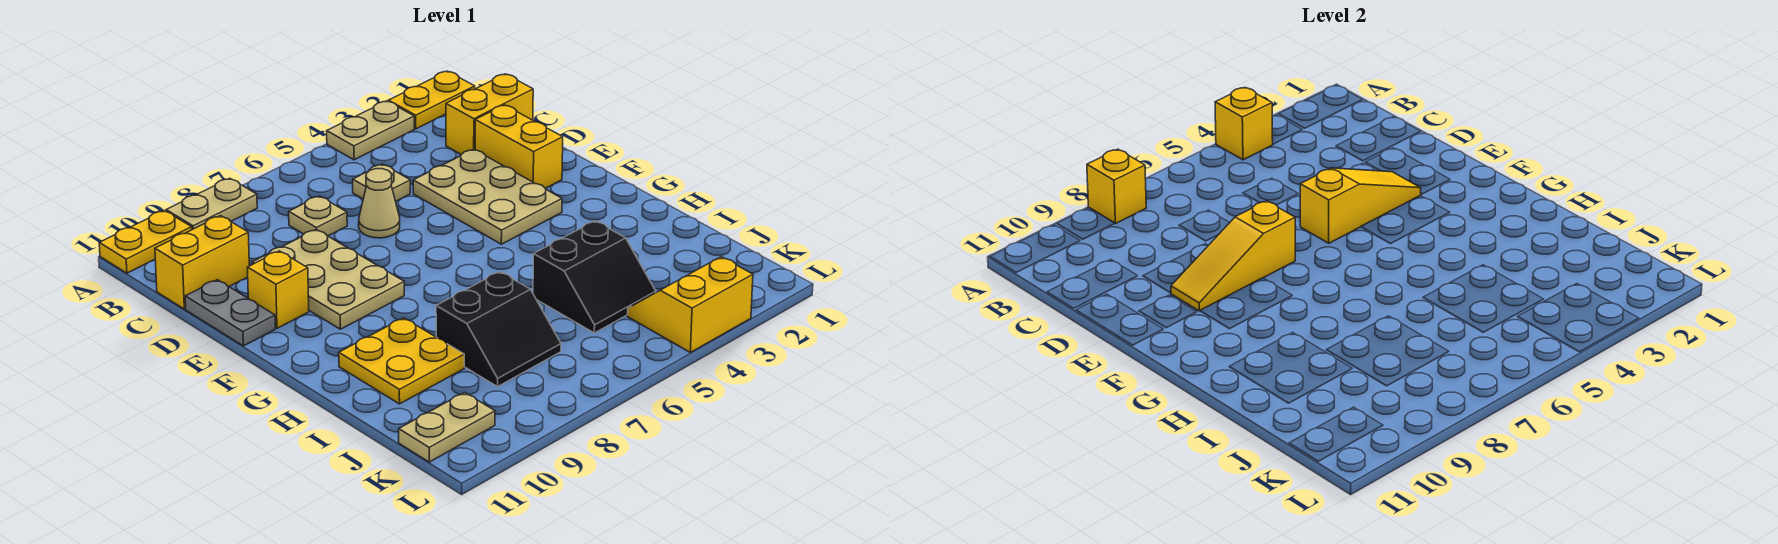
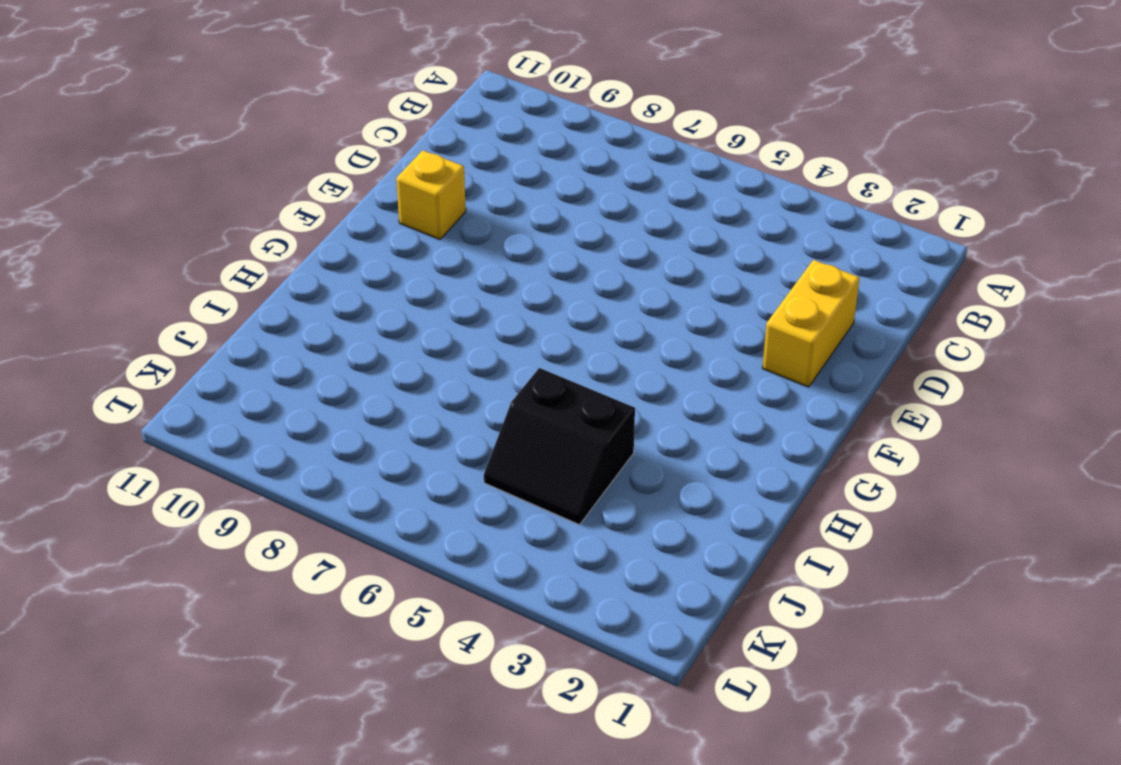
none -> yellow 1x2 plate [388,71,475,129]
none -> tan 1x2 plate [327,101,414,160]
none -> tan 1x2 plate [166,178,257,230]

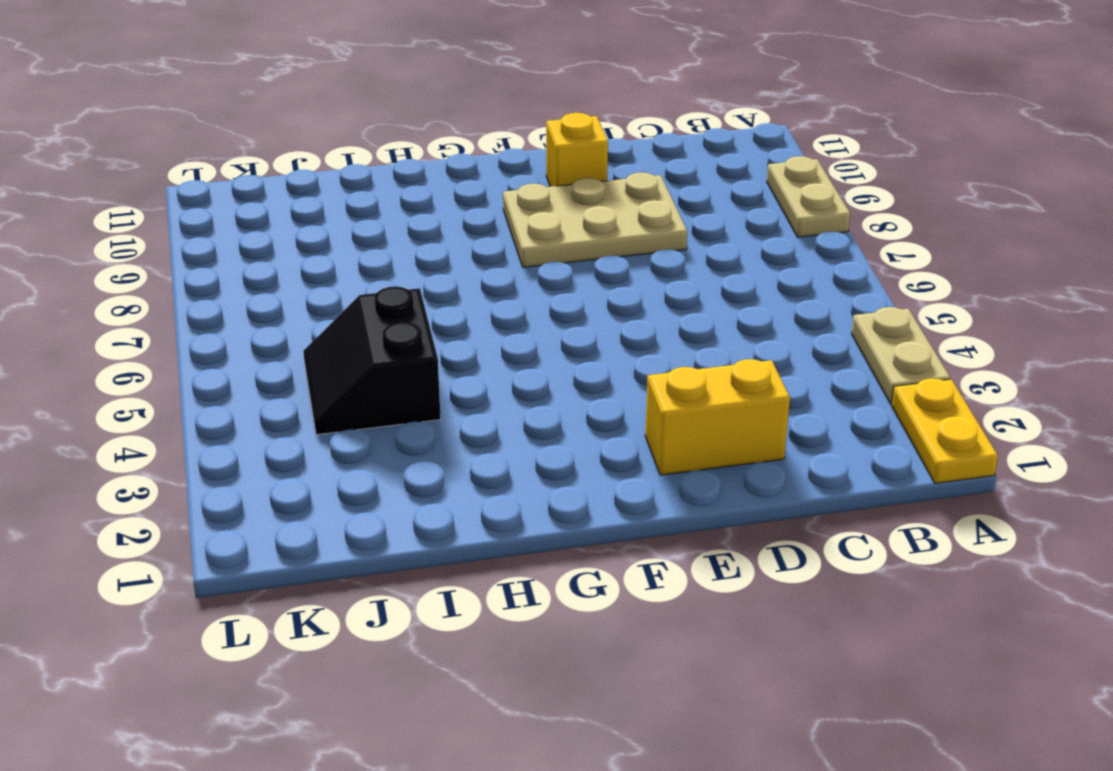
none -> yellow 1x2 plate [99,211,192,273]
none -> yellow 1x2 brick [446,74,533,154]
none -> tan 1x1 plate [353,164,410,201]

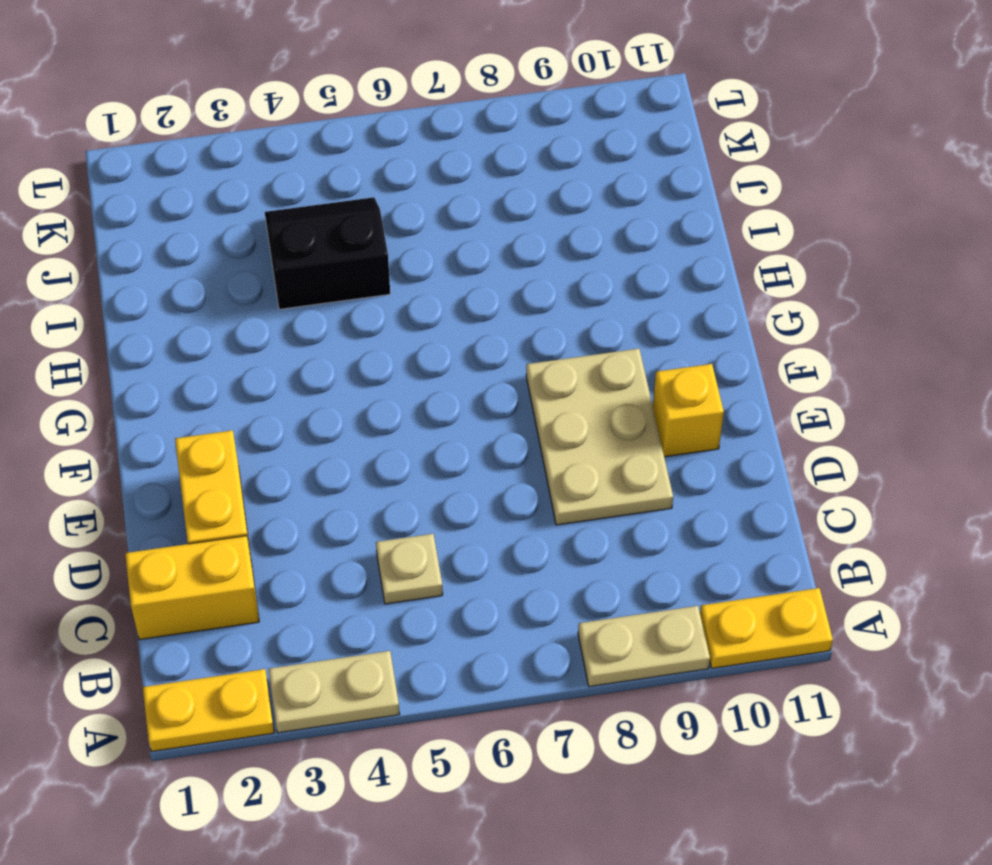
none -> tan 1x1 plate [289,196,347,236]
none -> yellow 1x2 brick [155,216,249,309]
none -> tan 2x3 plate [413,149,562,244]

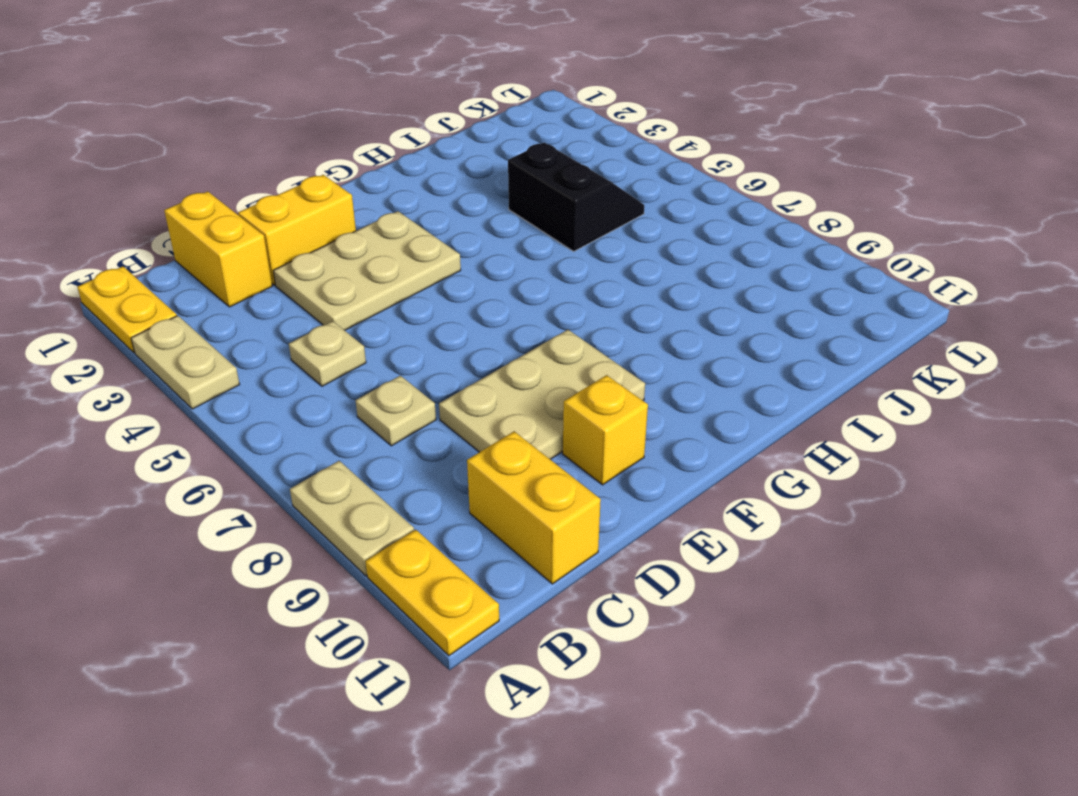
none -> tan 1x1 cone [359,169,400,238]
none -> grey 1x2 plate [185,280,275,346]
none -> yellow 2x2 plate [339,318,464,404]

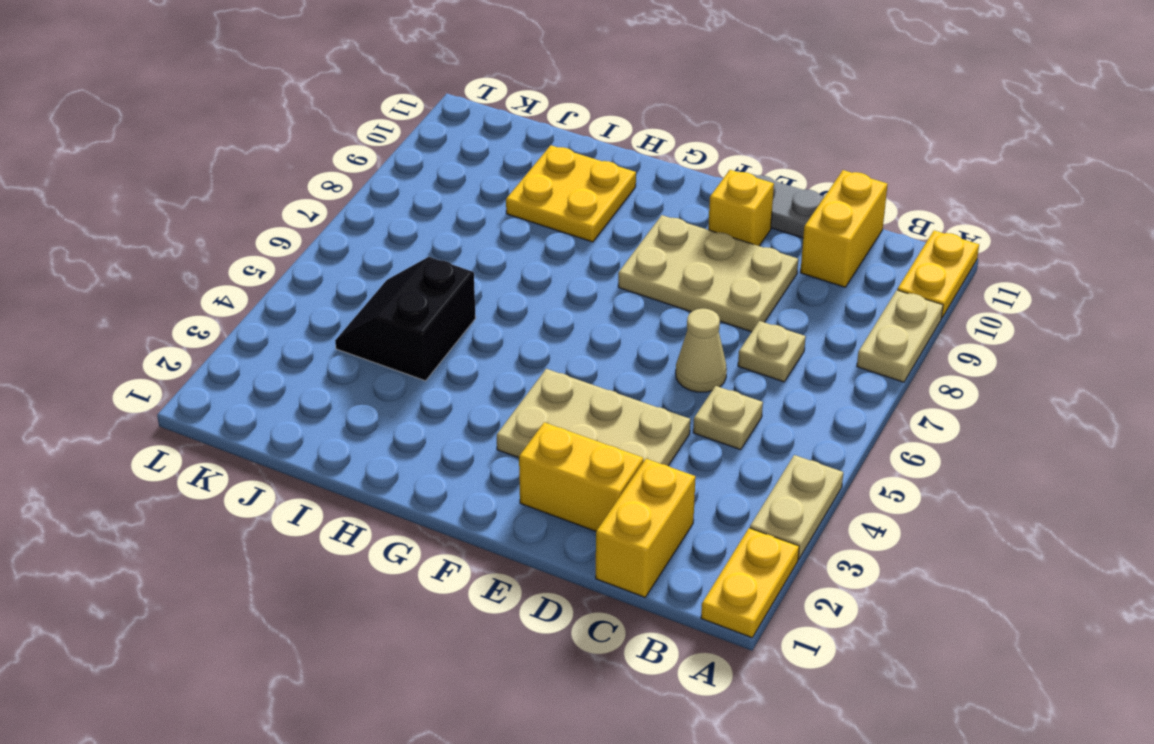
none -> black 2x2 slope [436,272,561,387]
none -> yellow 2x2 slope [627,257,753,352]
none -> tan 1x2 plate [399,393,495,462]

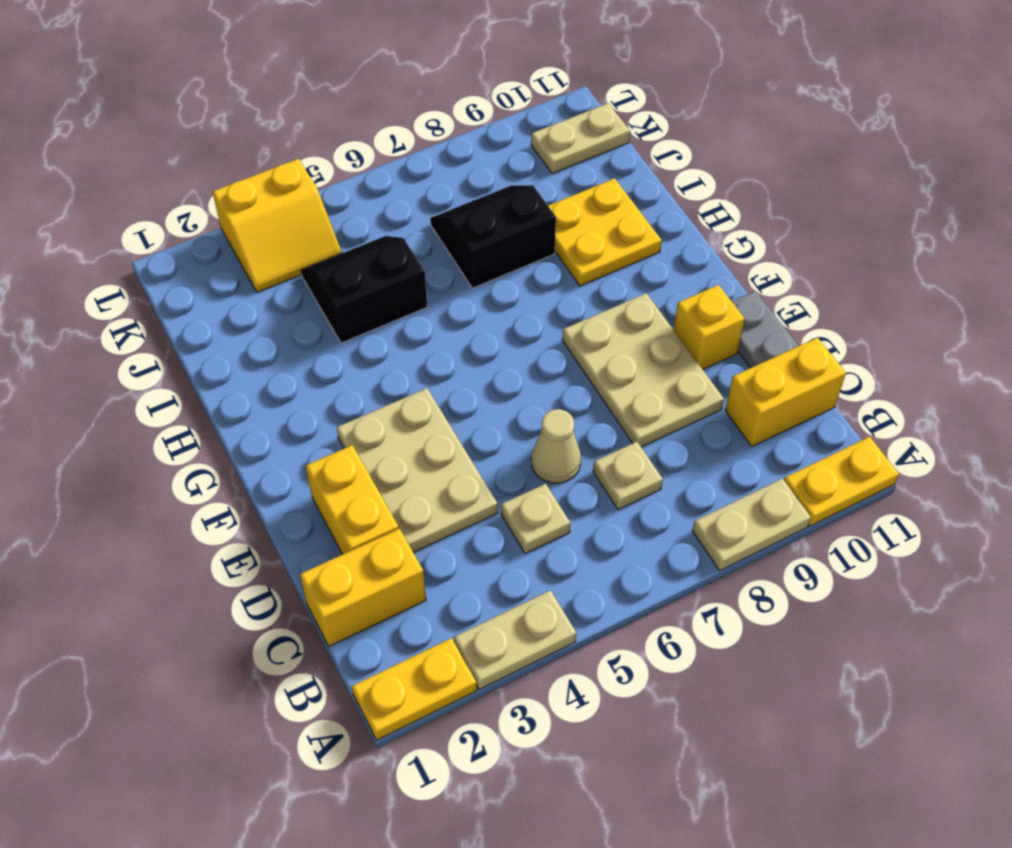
none -> yellow 1x1 brick [1215,87,1273,160]
none -> yellow 1x1 brick [1087,149,1146,224]
none -> yellow 1x3 slope [1300,168,1421,243]

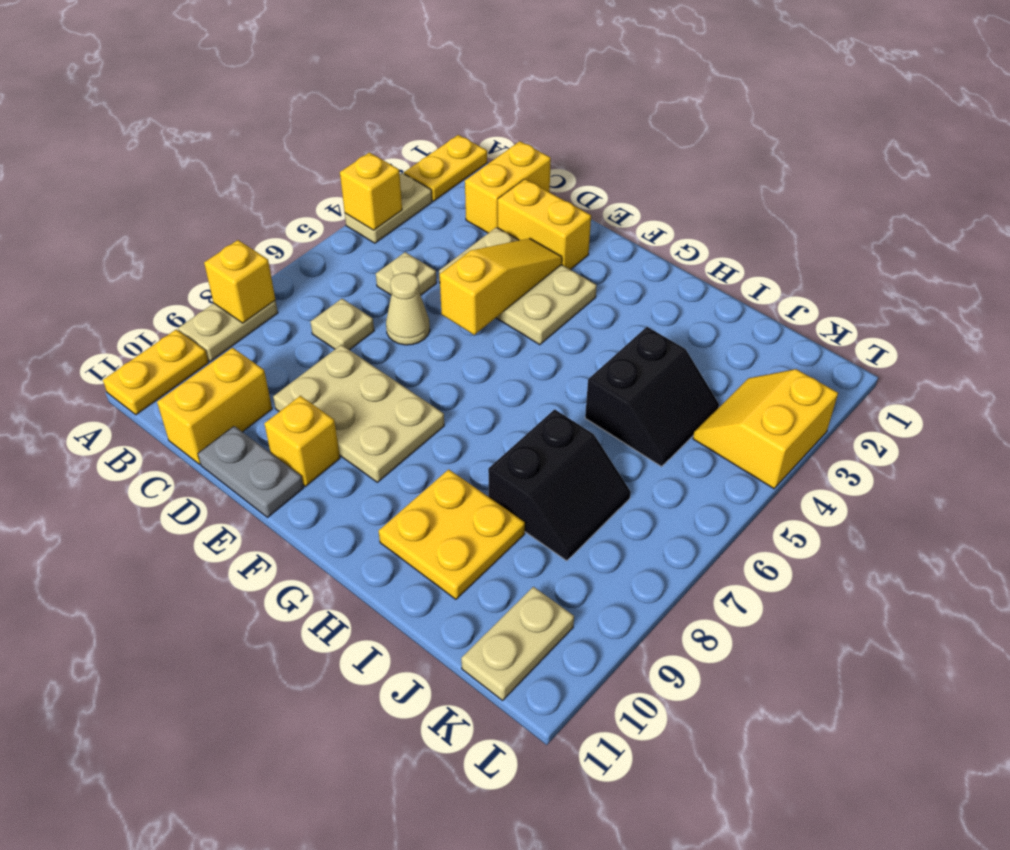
none -> yellow 1x3 slope [1171,201,1295,311]

